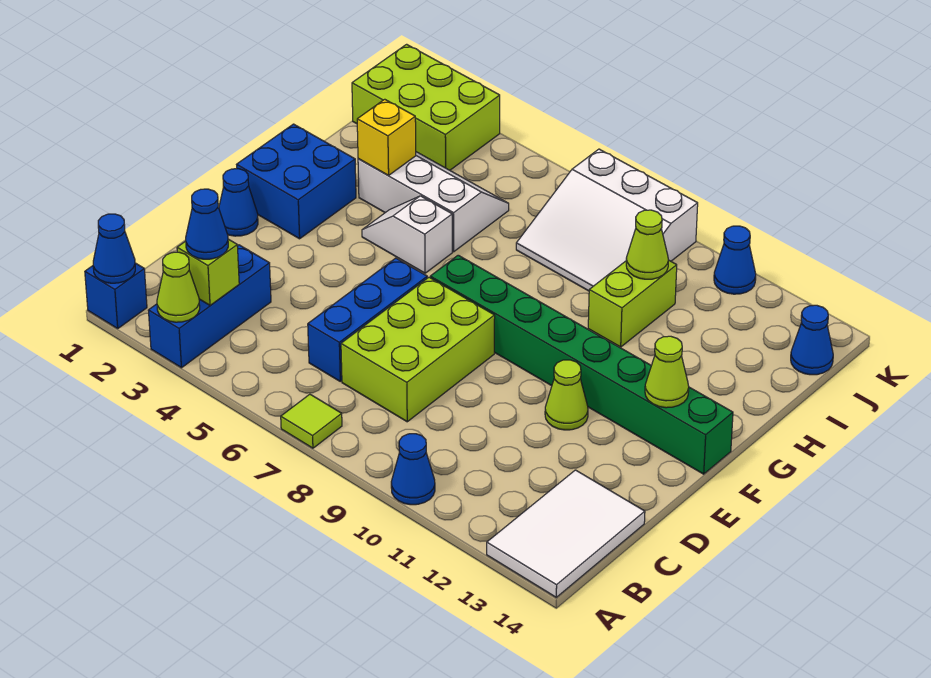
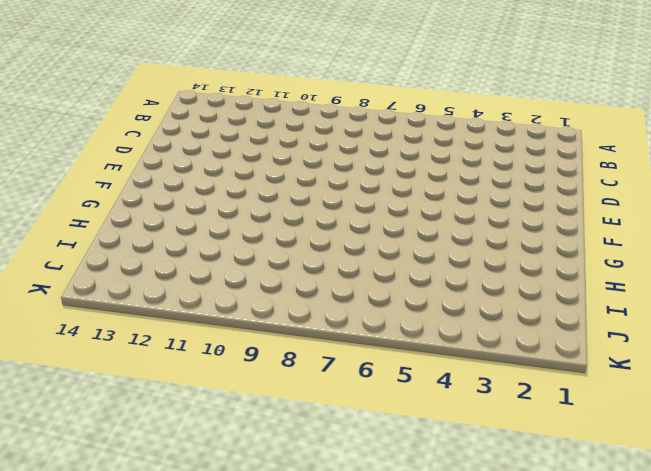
none -> blue 1x1 brick [85,263,147,328]
none -> blue 1x3 brick [148,245,271,368]
none -> lime 1x1 tile [281,394,342,448]

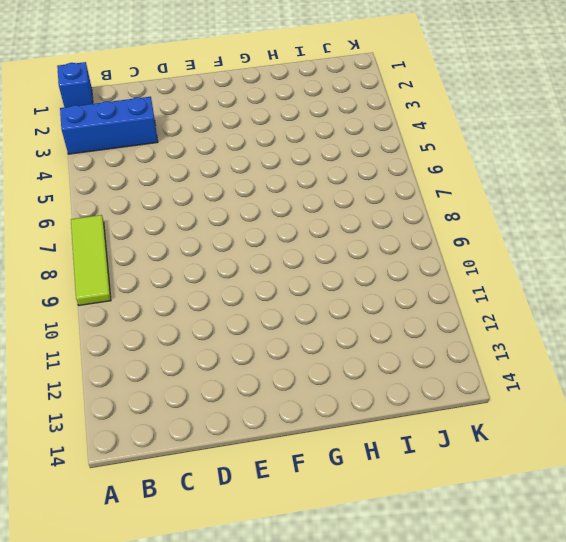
lime 1x3 tile [71,215,111,305] -> lime 1x1 tile [281,394,342,448]
none -> blue 1x1 cone [391,434,435,505]
none -> white 2x3 tile [487,470,645,597]
none -> blue 1x3 brick [308,258,427,381]

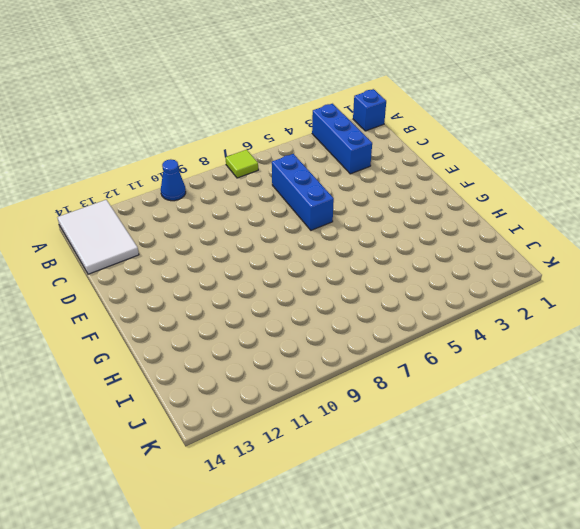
none -> lime 2x3 brick [341,277,495,422]
none -> blue 1x1 cone [219,169,258,236]
none -> lime 1x1 cone [545,360,588,430]

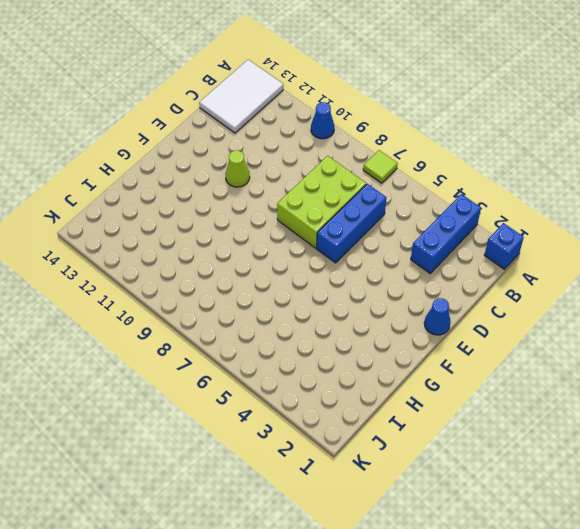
none -> blue 2x2 brick [237,124,356,239]
none -> green 1x8 brick [430,255,733,474]
none -> white 1x2 slope [362,196,452,273]

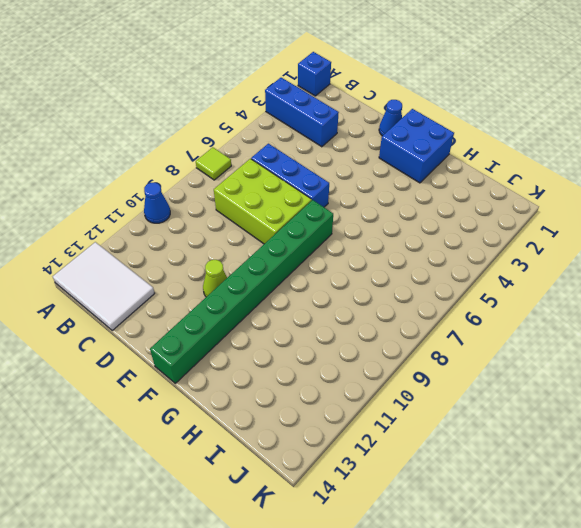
none -> white 1x2 slope [362,196,452,273]
none -> white 2x3 slope [358,152,509,252]
none -> lime 1x2 brick [588,261,677,347]

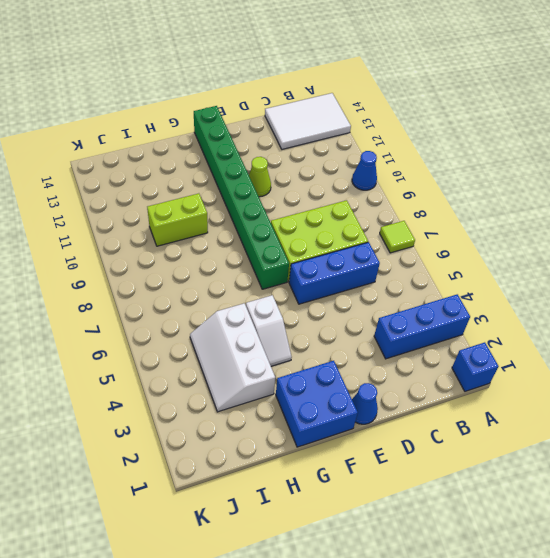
none -> white 3x3 slope [516,149,698,291]
none -> lime 2x3 brick [352,44,500,170]
none -> blue 1x1 cone [791,305,833,375]

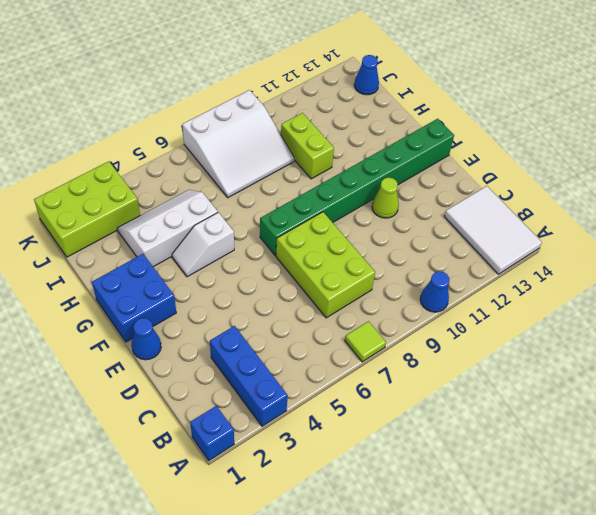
none -> blue 1x3 brick [308,258,427,381]
none -> blue 1x1 cone [714,226,756,294]
none -> blue 1x1 cone [93,214,135,283]

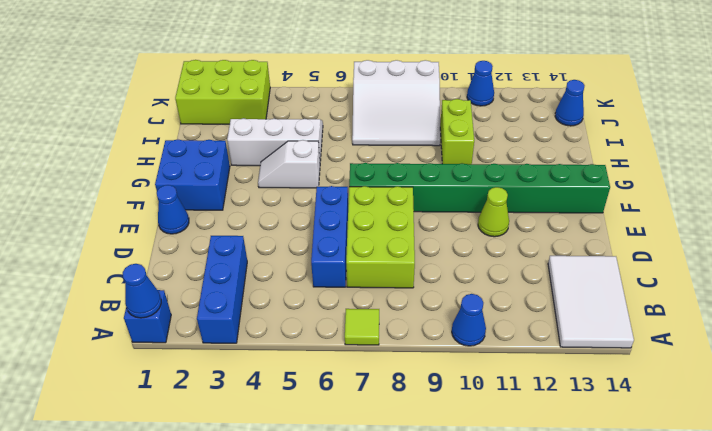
none -> lime 1x1 cone [157,252,200,322]
none -> lime 1x1 brick [177,239,239,305]
none -> lime 1x1 cone [645,336,689,408]

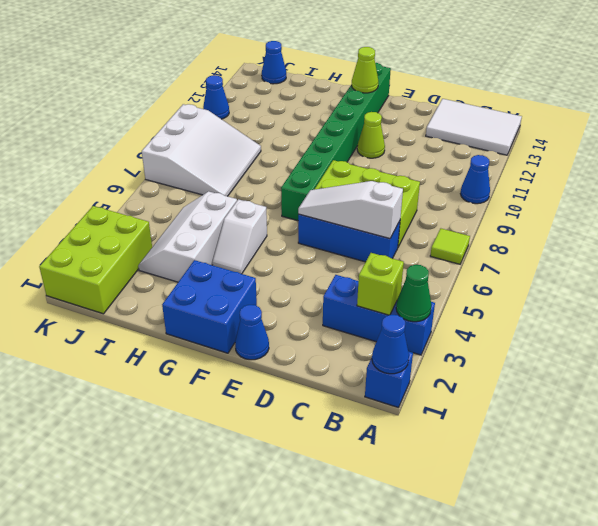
green 1x1 cone [396,265,431,322] -> lime 1x1 cone [157,252,200,322]
white 1x3 slope [298,181,403,239] -> none
none -> lime 1x2 brick [588,261,677,347]
none -> yellow 1x1 brick [357,99,416,175]
none -> lime 1x1 cone [626,210,669,279]

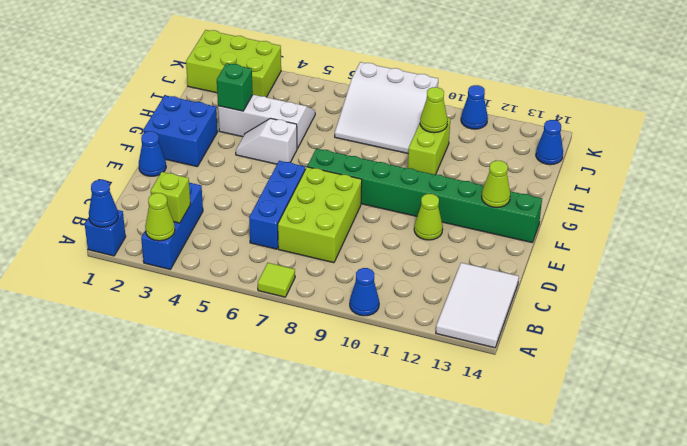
green 1x1 brick [217,63,253,111] -> yellow 1x1 brick [357,99,416,175]
none -> blue 1x1 cone [186,189,228,259]

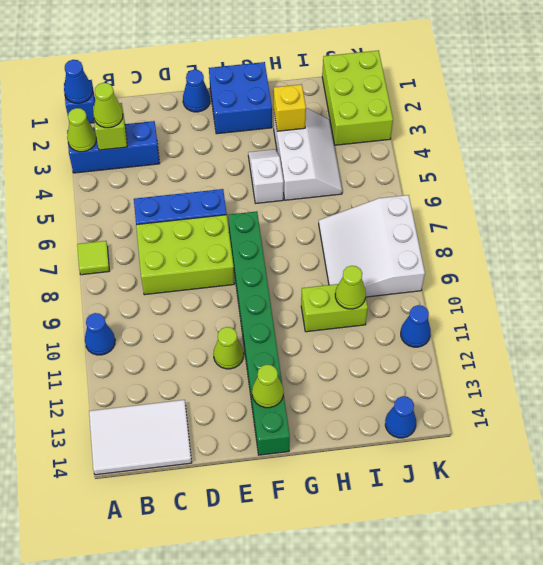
lime 1x1 cone [93,83,123,128] -> blue 1x1 cone [186,189,228,259]

